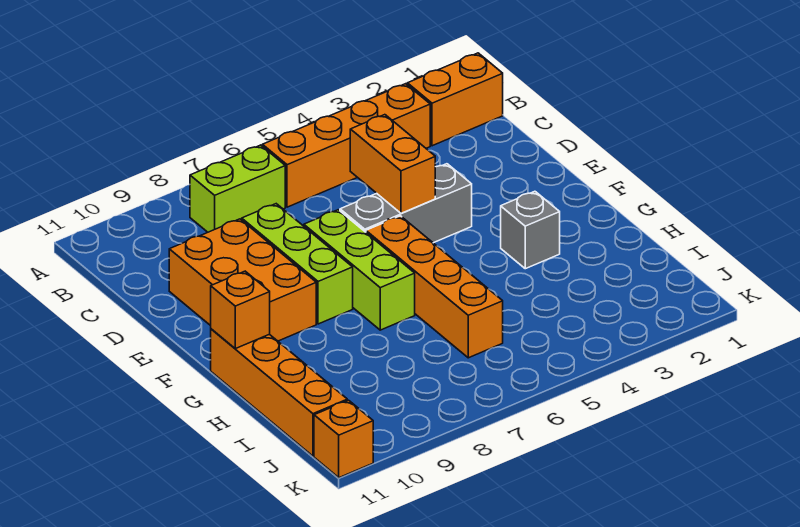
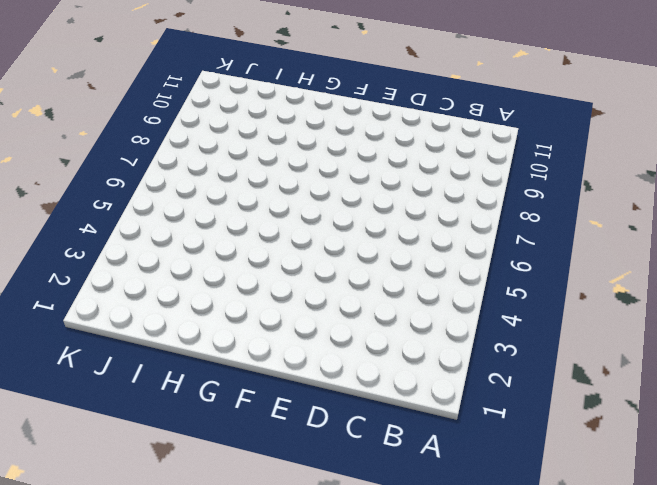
none -> orange 1x2 brick [407,53,503,146]
none -> orange 1x4 brick [262,84,430,207]
none -> lime 1x2 brick [190,145,285,232]

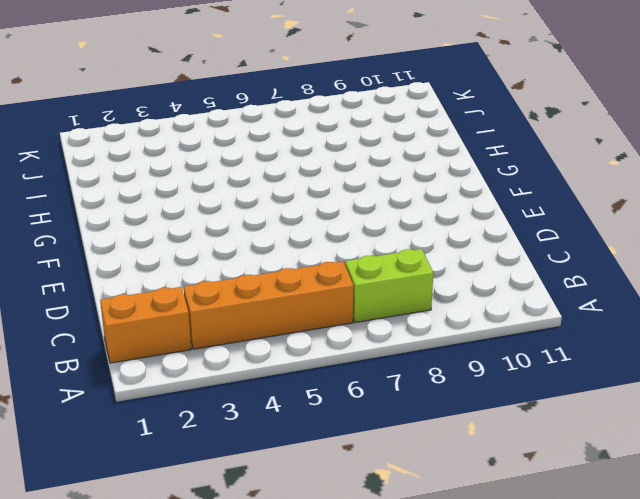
none -> lime 1x3 brick [242,204,353,324]
none -> orange 2x3 brick [169,219,316,341]
none -> grey 1x3 brick [340,164,472,243]

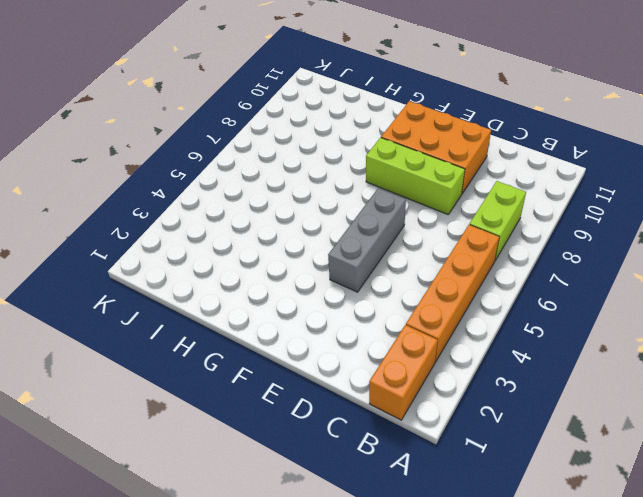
none -> lime 1x3 brick [304,210,415,330]
none -> orange 1x4 brick [366,216,503,358]
none -> grey 1x1 brick [501,191,560,269]

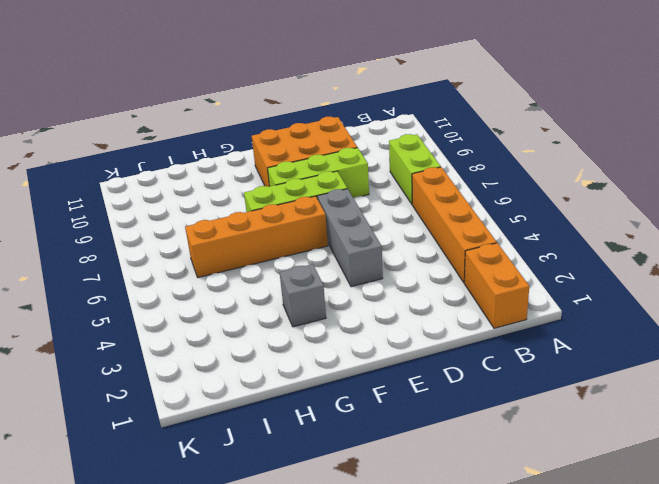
none -> orange 1x4 brick [211,329,347,456]
none -> orange 1x1 brick [314,400,373,478]
none -> orange 1x2 brick [350,115,435,213]

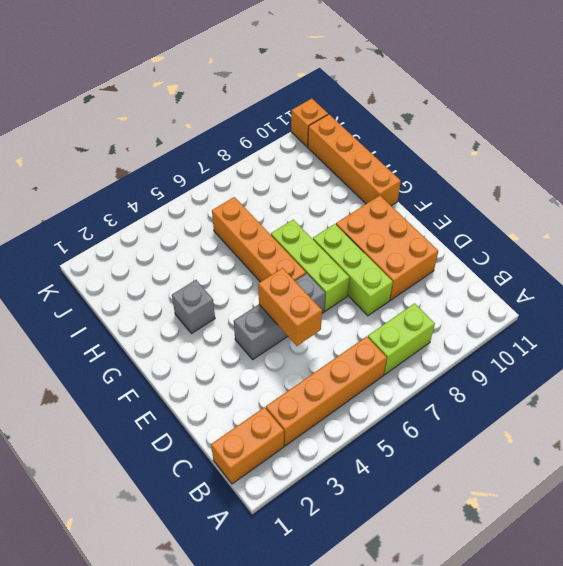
none -> orange 1x1 brick [211,271,270,349]

